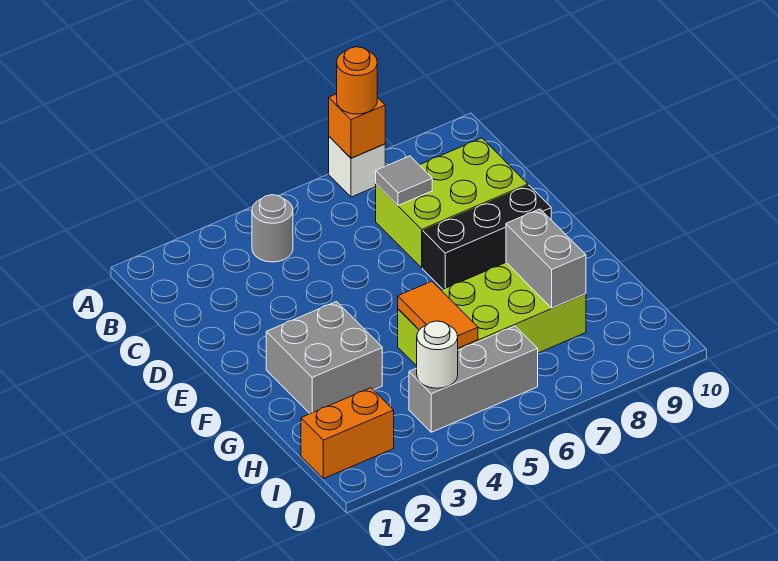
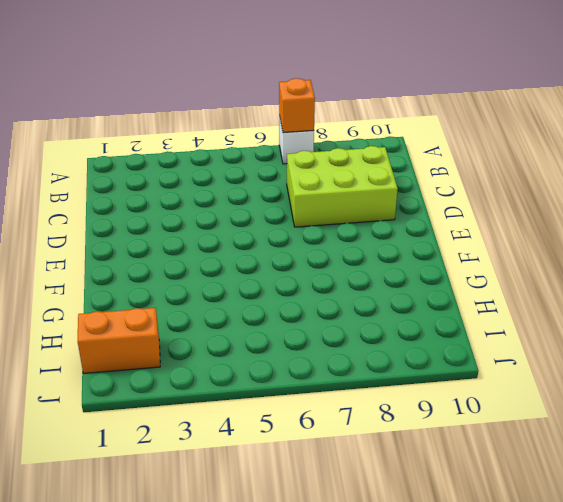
none -> grey 1x1 round brick [252,195,293,262]
none -> black 1x3 brick [423,185,551,289]
none -> grey 2x2 brick [266,302,382,414]

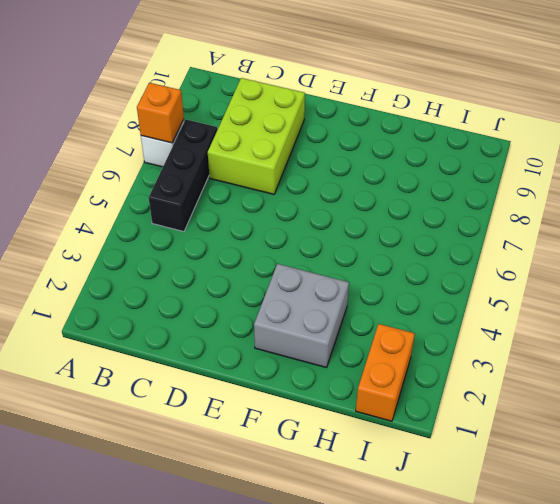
black 1x3 brick [149,120,217,232] -> black 1x3 brick moved to [423,185,551,289]
none -> grey 1x1 round brick [252,195,293,262]
none -> lime 2x4 brick [398,263,586,366]
none -> grey 1x3 brick [409,326,538,432]

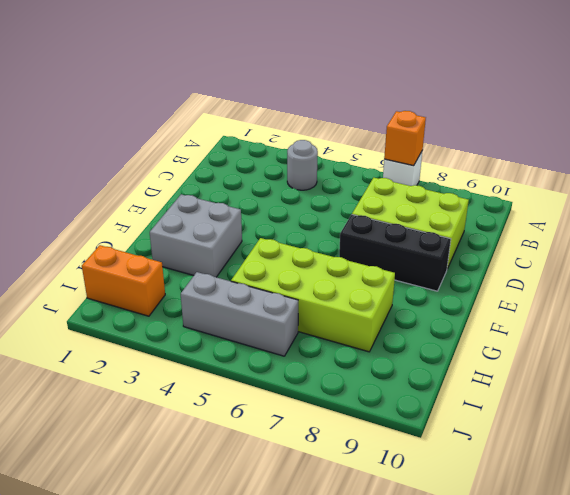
none -> grey 1x1 tile [376,156,432,205]
none -> orange 1x2 tile [398,281,478,348]
none -> grey 1x2 brick [506,209,586,308]

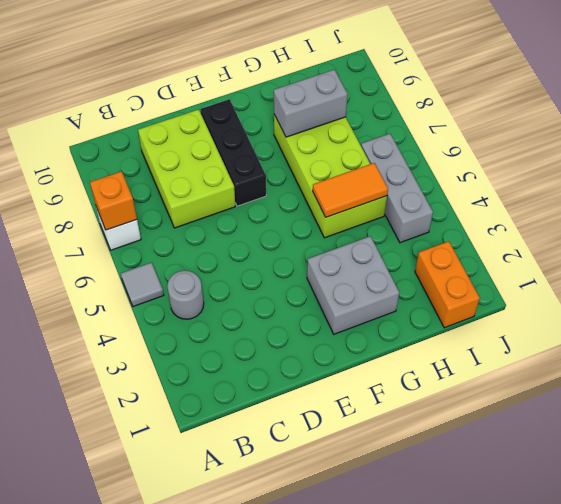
grey 1x1 tile [121,263,164,307] -> grey 1x1 tile moved to [376,156,432,205]
none -> white 1x1 round brick [417,321,458,388]
none -> orange 1x1 round brick [337,47,377,114]

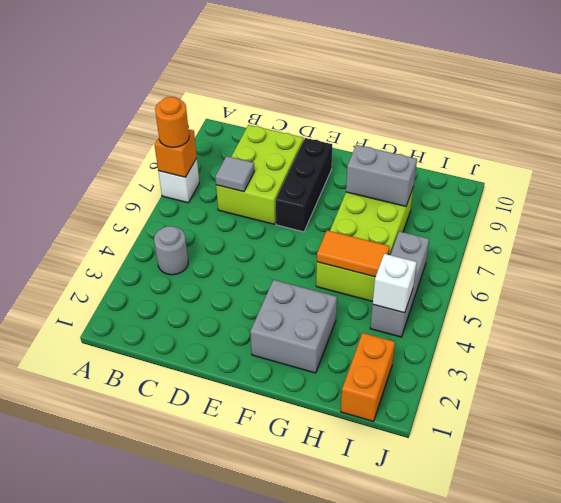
white 1x1 brick [373,254,417,313] -> white 1x1 round brick [417,321,458,388]

